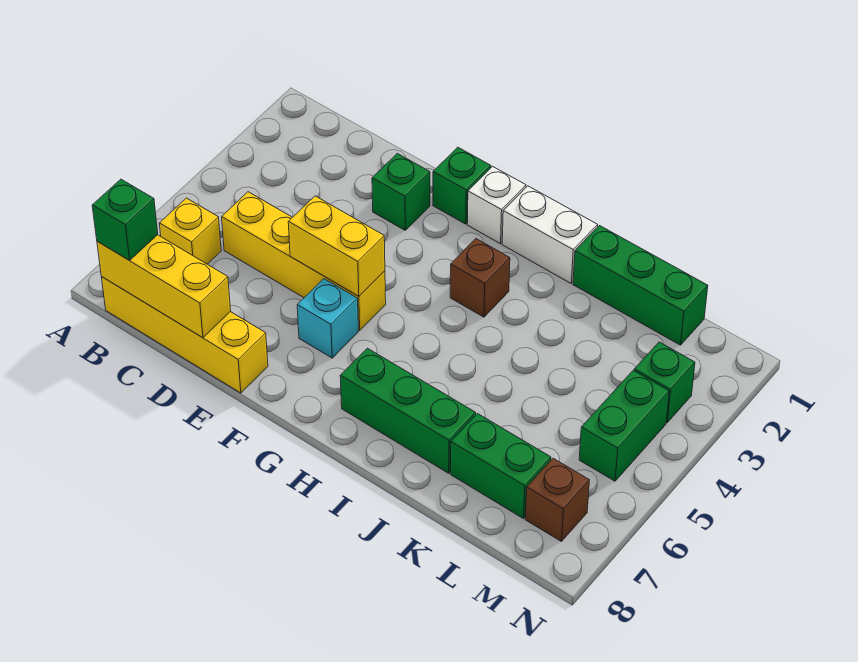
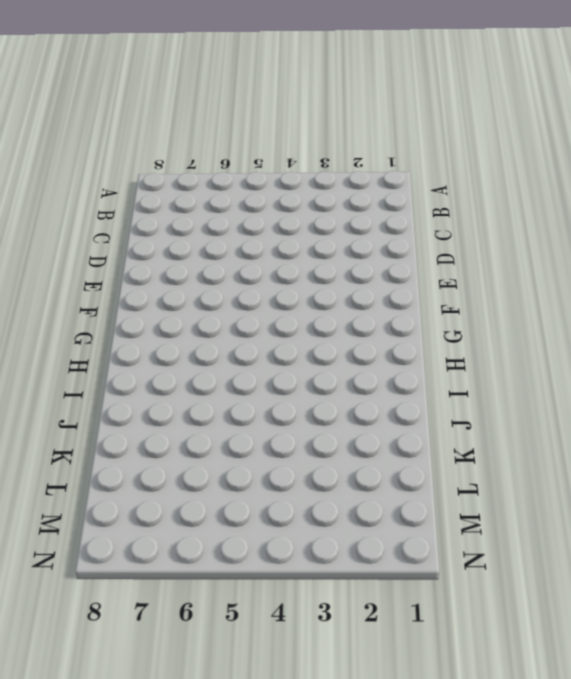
none -> yellow 1x1 brick [159,198,221,264]
none -> yellow 1x4 brick [102,277,268,393]
none -> yellow 1x4 brick [222,192,386,330]

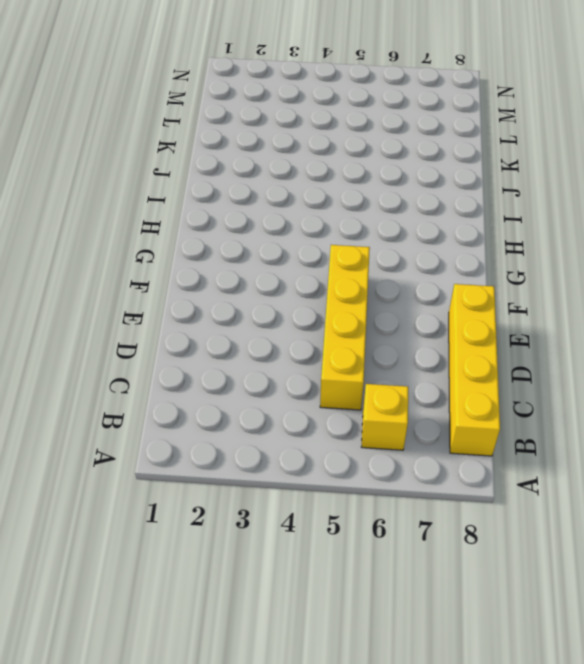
none -> green 1x1 brick [372,153,430,230]
none -> green 1x1 brick [433,147,491,224]
none -> cyan 1x1 brick [297,279,358,358]

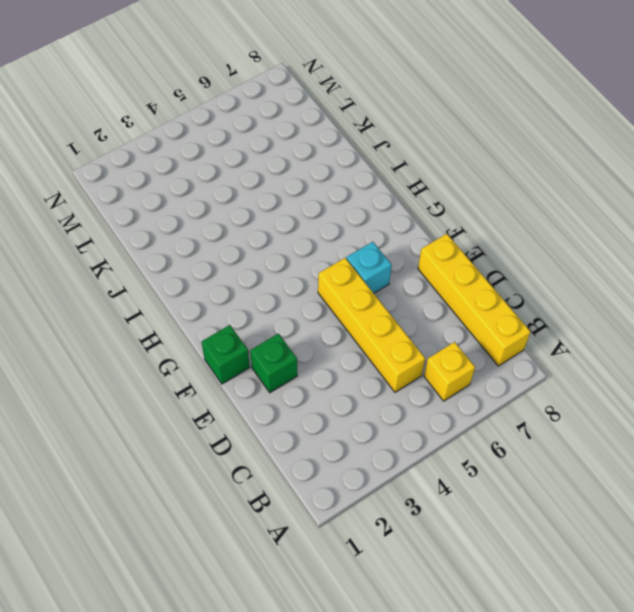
none -> white 1x1 brick [467,166,526,244]
none -> white 1x2 brick [502,186,598,283]
none -> brown 1x1 brick [450,239,510,317]

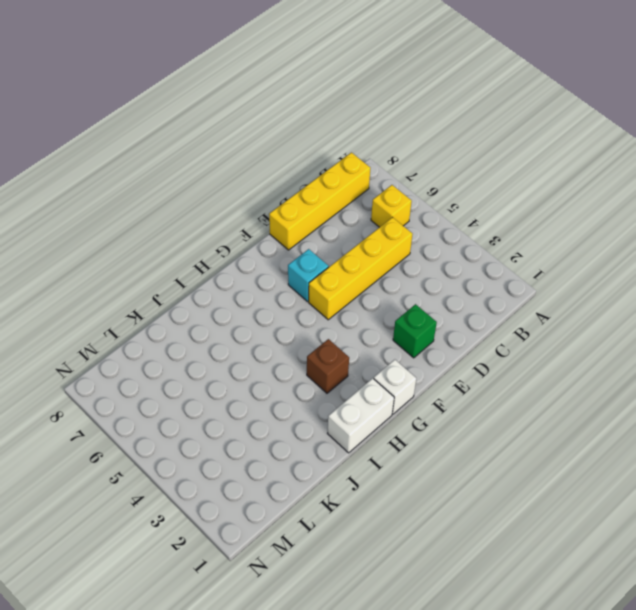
none -> green 1x1 brick [433,147,491,224]
none -> green 1x3 brick [340,348,476,473]
none -> green 1x3 brick [573,226,708,345]

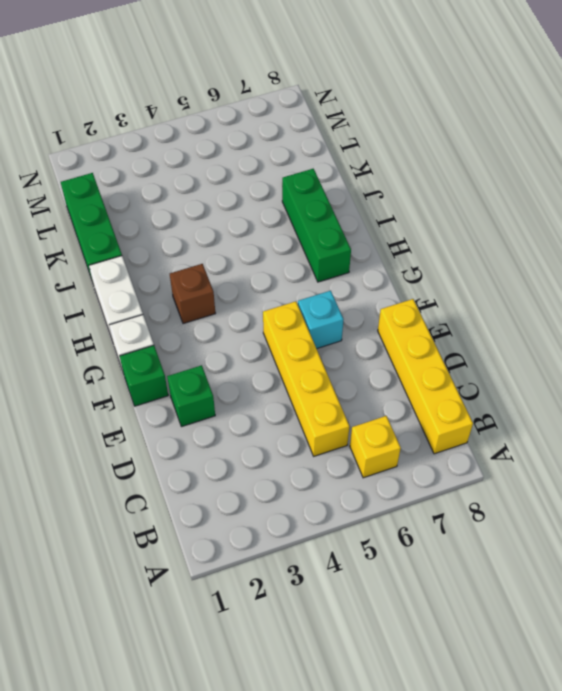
none -> green 1x2 brick [451,414,551,519]
none -> green 1x1 brick [634,342,695,423]
none -> green 1x2 brick [579,370,669,481]

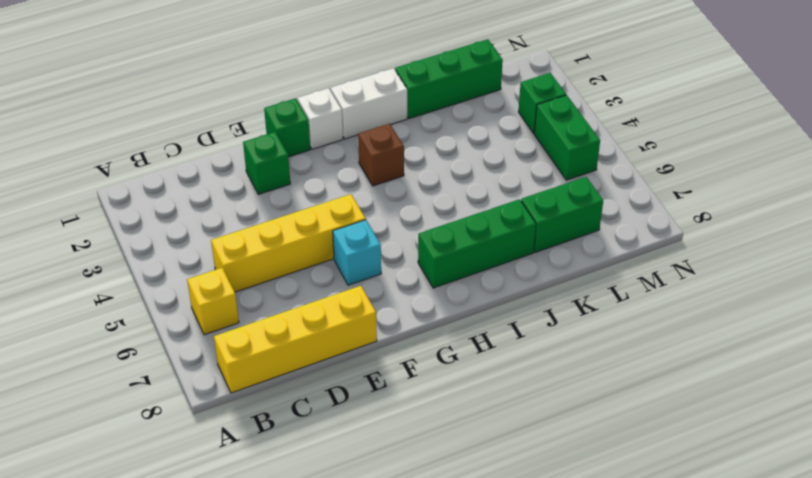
none -> brown 1x1 brick [525,458,589,542]
none -> yellow 1x3 brick [97,235,231,338]
none -> yellow 1x2 brick [288,196,385,296]

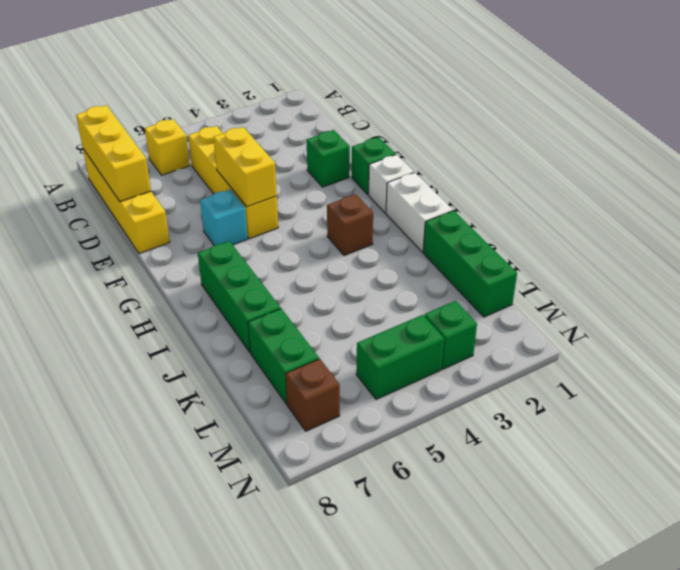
none -> green 1x1 brick [92,179,158,261]

